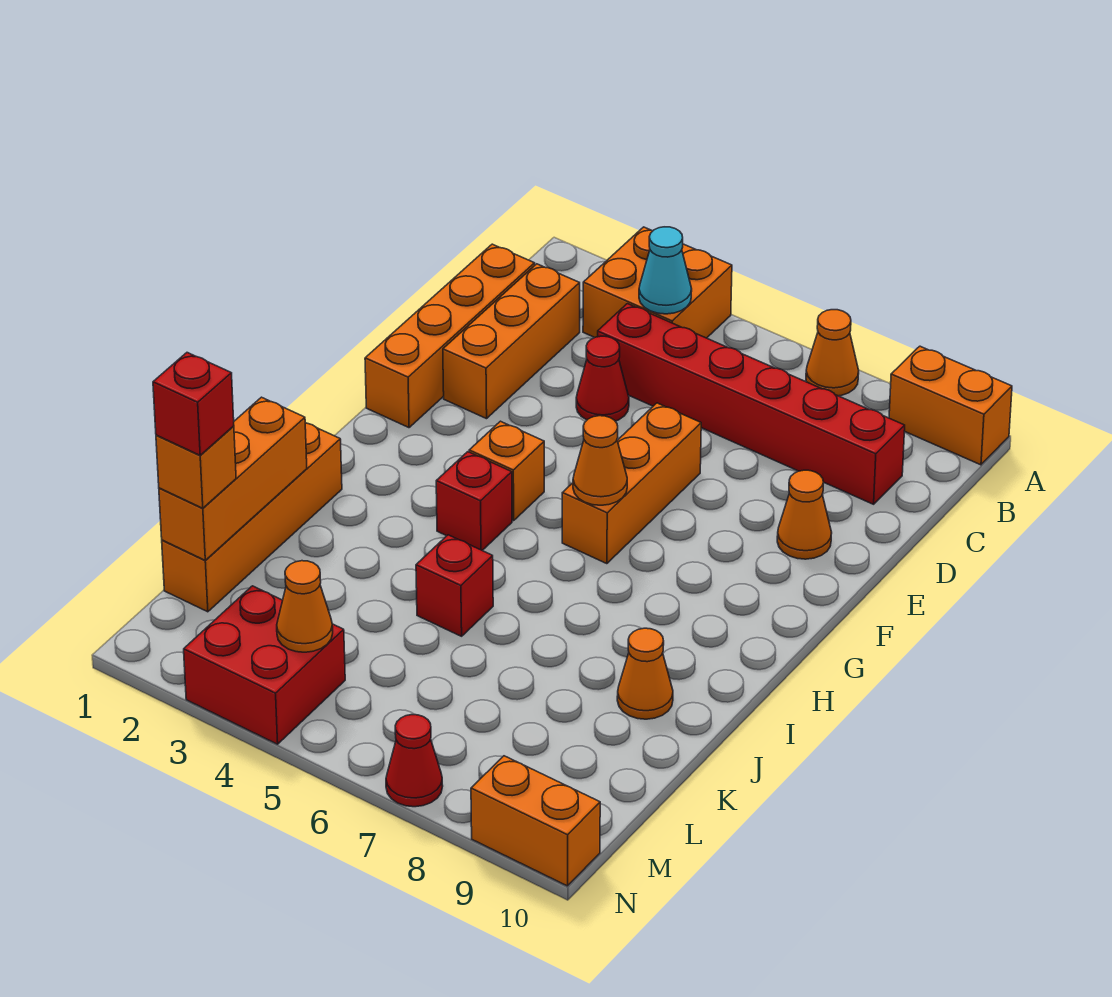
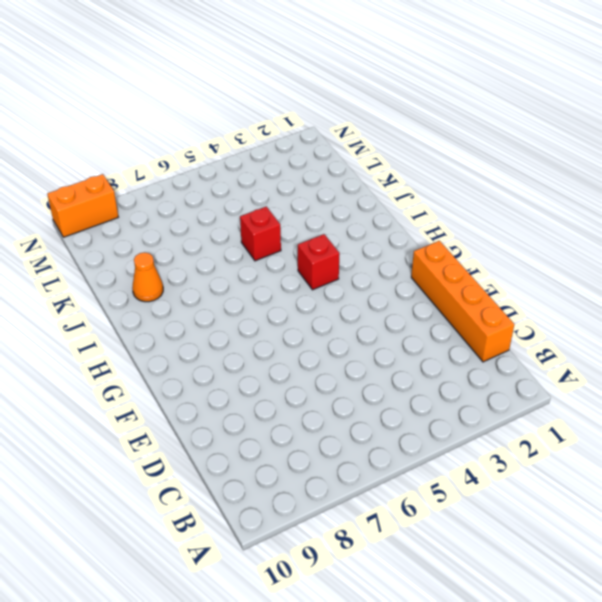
none -> orange 2x2 brick [583,227,732,338]
none -> orange 1x1 cone [806,310,859,396]
none -> orange 1x2 brick [889,346,1012,465]

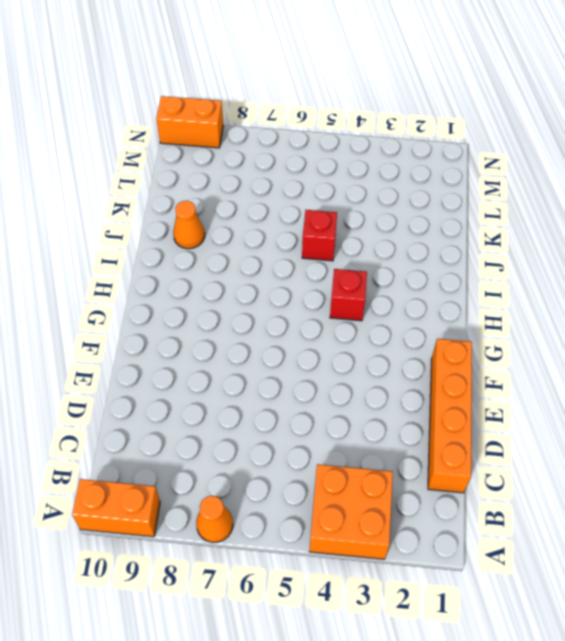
none -> orange 1x3 brick [443,264,580,419]
none -> red 1x6 brick [598,304,905,504]
none -> red 1x1 cone [576,336,629,421]

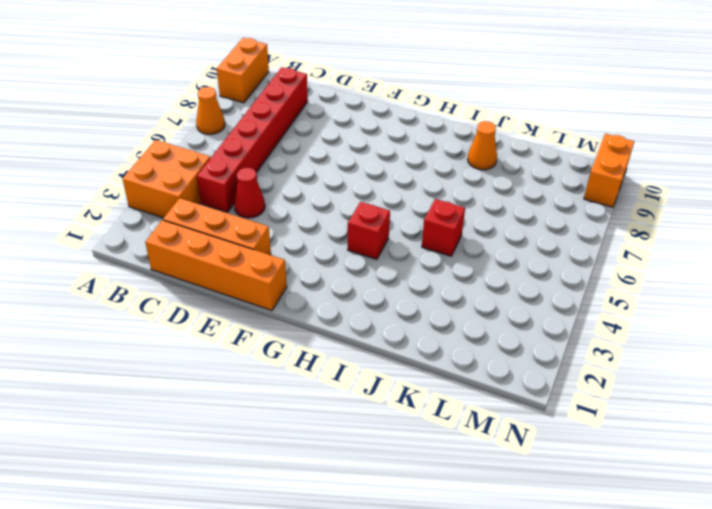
none -> orange 1x3 brick [562,403,701,564]
none -> orange 1x1 cone [777,470,832,559]
none -> orange 1x1 brick [469,421,544,521]

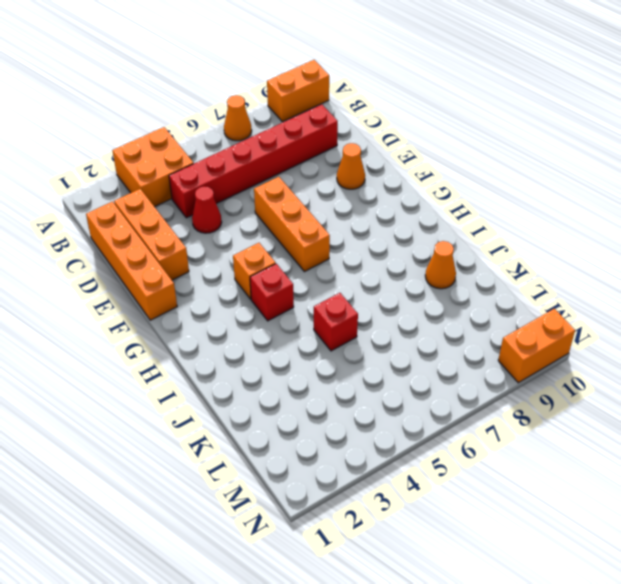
none -> orange 1x4 brick [162,423,342,612]
none -> red 2x2 brick [184,586,345,744]
none -> red 1x1 cone [386,715,443,807]

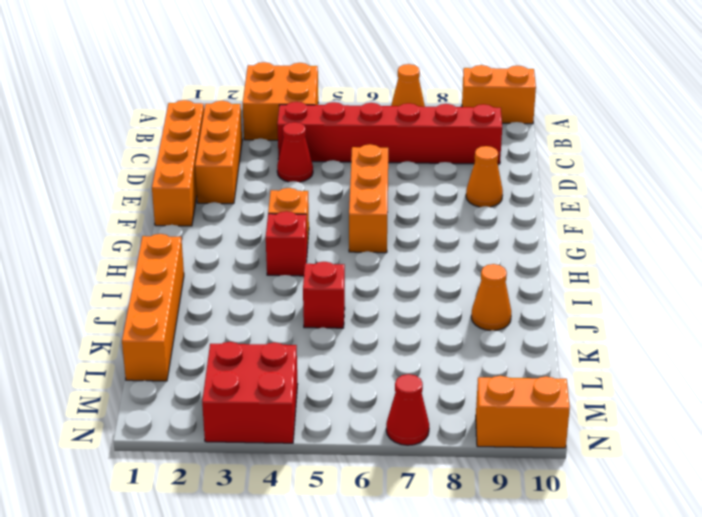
none -> cyan 1x1 cone [639,227,692,314]
none -> orange 1x1 cone [573,416,627,505]
none -> orange 1x3 brick [159,397,307,560]

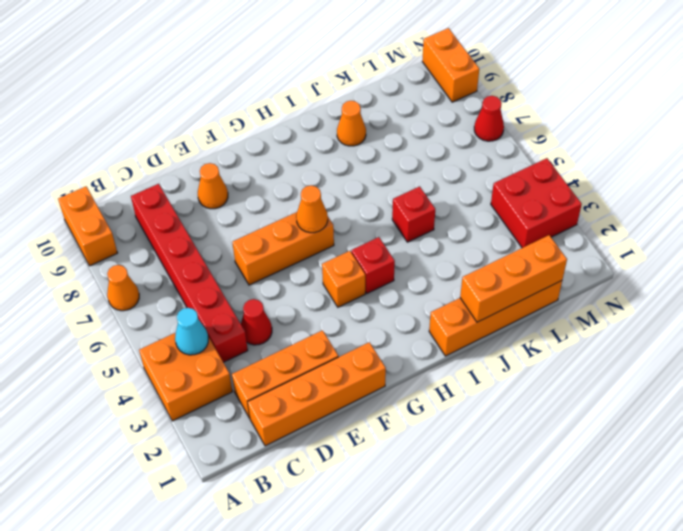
none -> orange 1x1 cone [277,561,333,652]
none -> orange 1x1 brick [156,426,236,508]
none -> red 1x1 brick [153,353,234,455]

